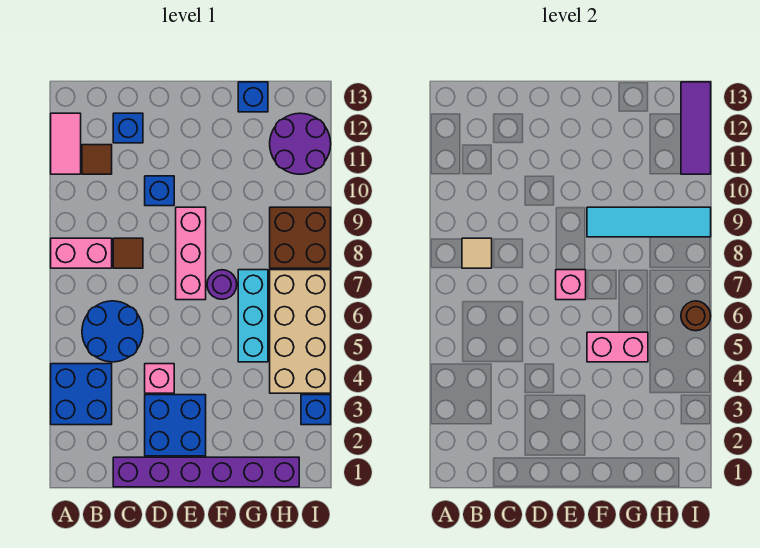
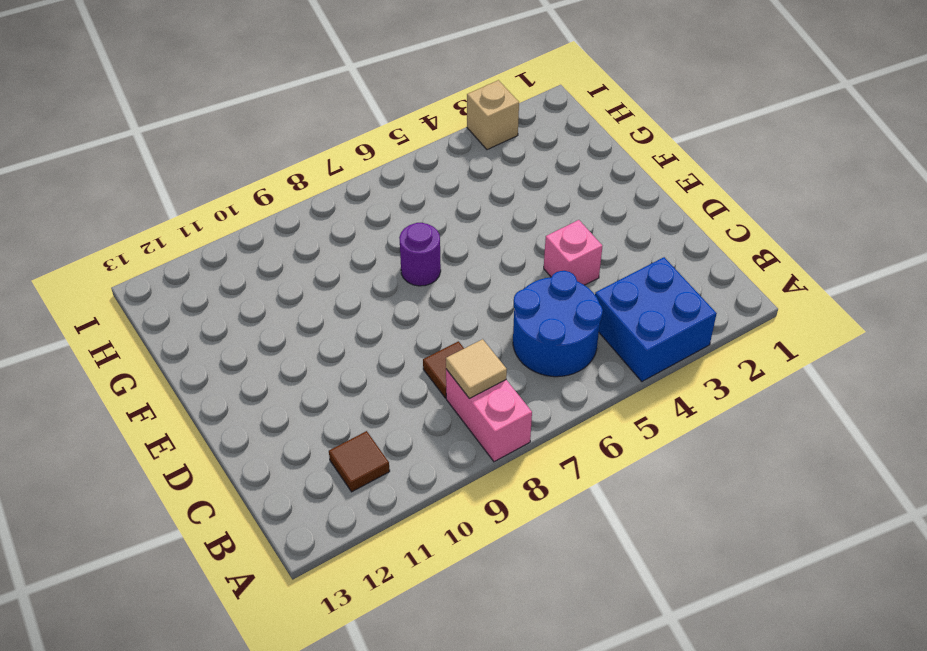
tan 1x1 brick [467,80,519,150] -> blue 1x1 brick [301,395,331,425]
none -> pink 1x2 tile [51,113,81,174]
none -> purple 1x6 brick [113,457,299,487]
none -> blue 1x1 brick [113,113,143,143]

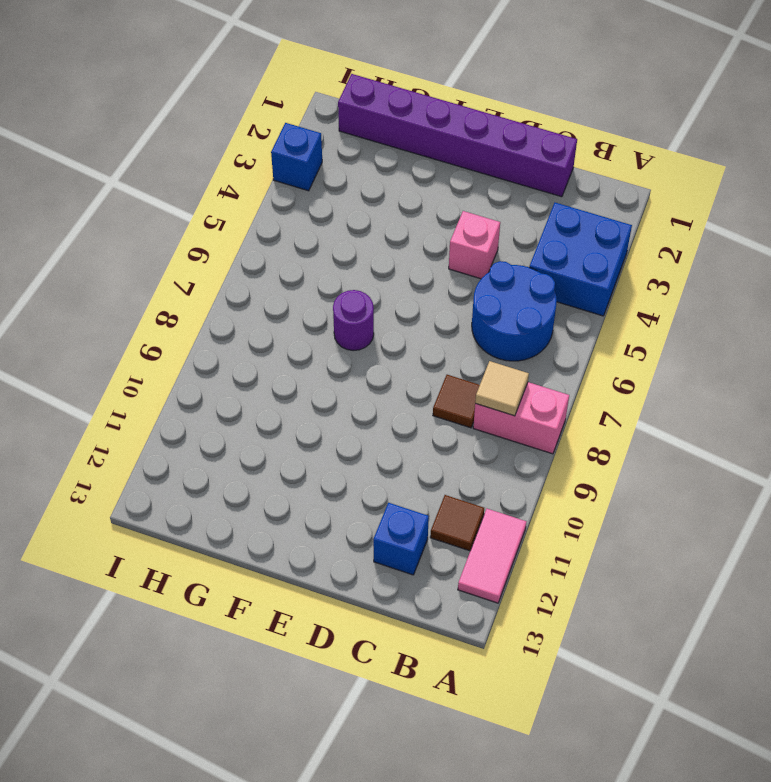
none -> blue 2x2 brick [145,395,206,456]
none -> blue 1x1 brick [145,176,174,206]
none -> pink 1x3 brick [176,207,206,300]

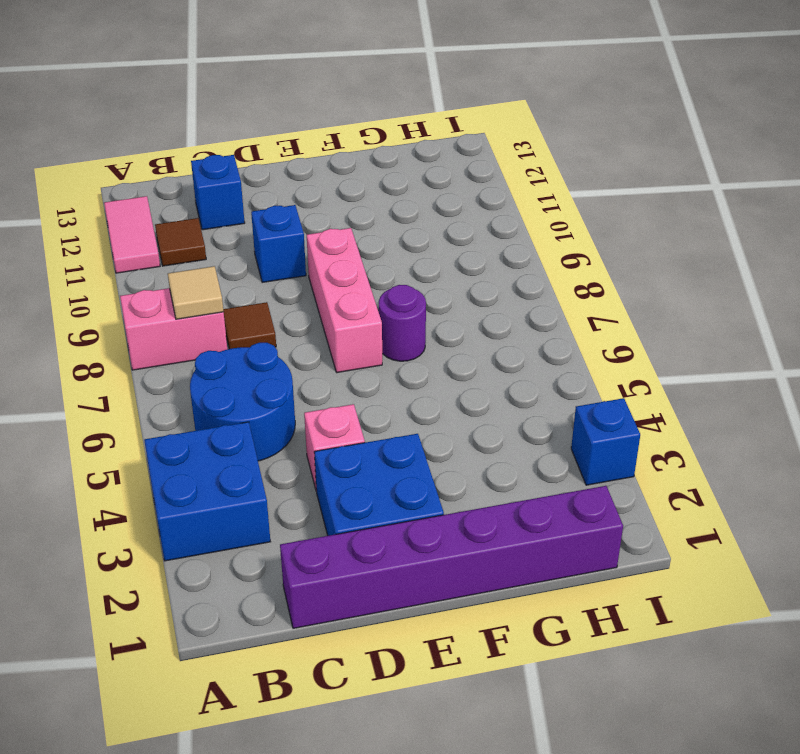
none -> cyan 1x3 brick [238,270,268,362]
none -> blue 1x1 brick [238,82,268,112]
none -> tan 2x4 brick [270,270,331,393]

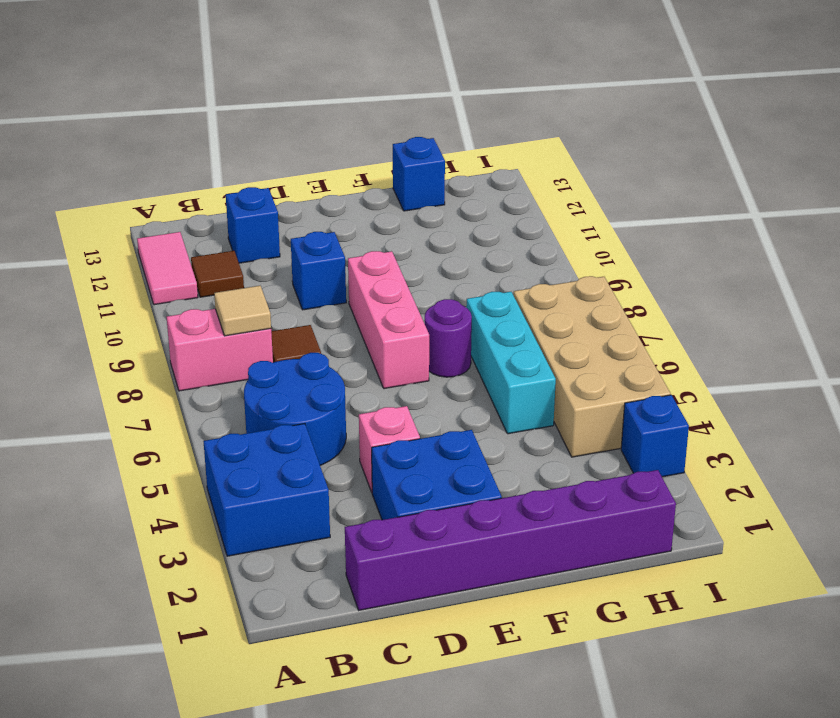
none -> brown 2x2 brick [270,207,331,268]
none -> purple 2x2 round brick [270,113,331,174]
none -> pink 1x1 brick [556,270,586,300]

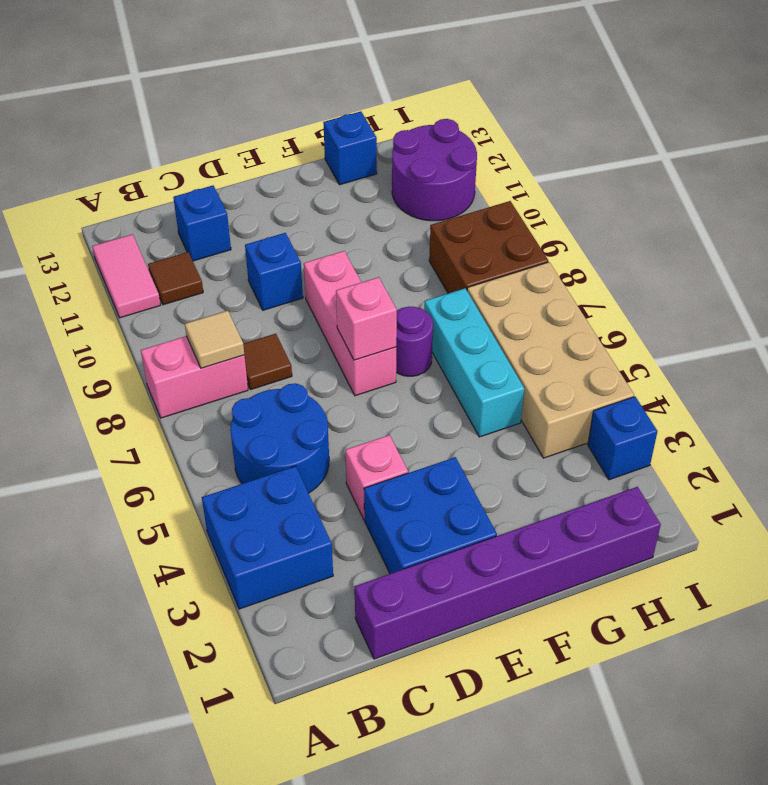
none -> pink 1x2 brick [587,332,648,362]
none -> cyan 1x4 tile [587,207,711,237]
none -> brown 1x1 round brick [681,301,711,331]

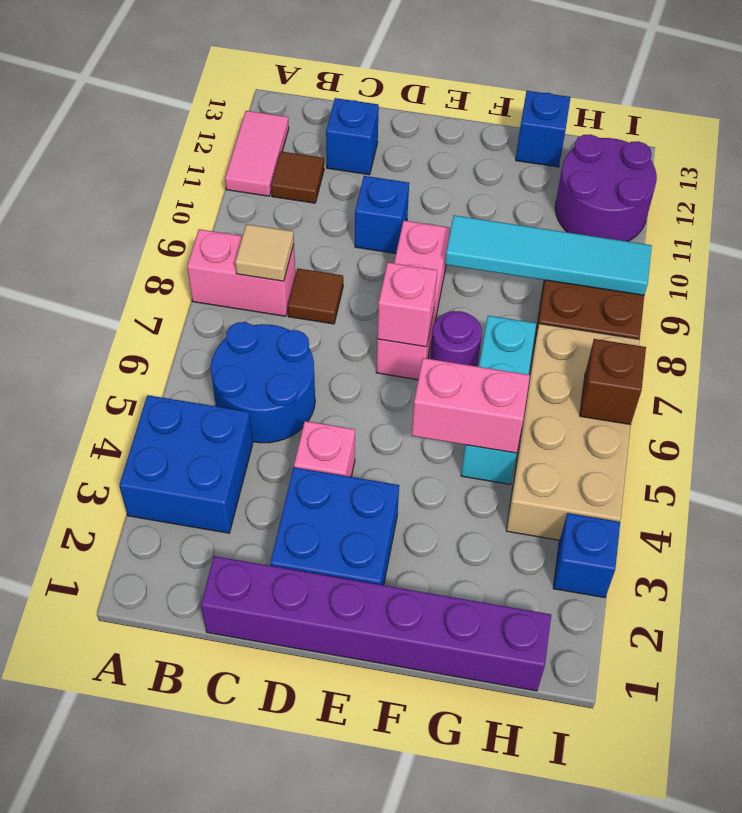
brown 1x1 brick [580,339,646,425] -> brown 1x1 round brick [681,301,711,331]
none -> purple 1x3 tile [681,82,711,174]

